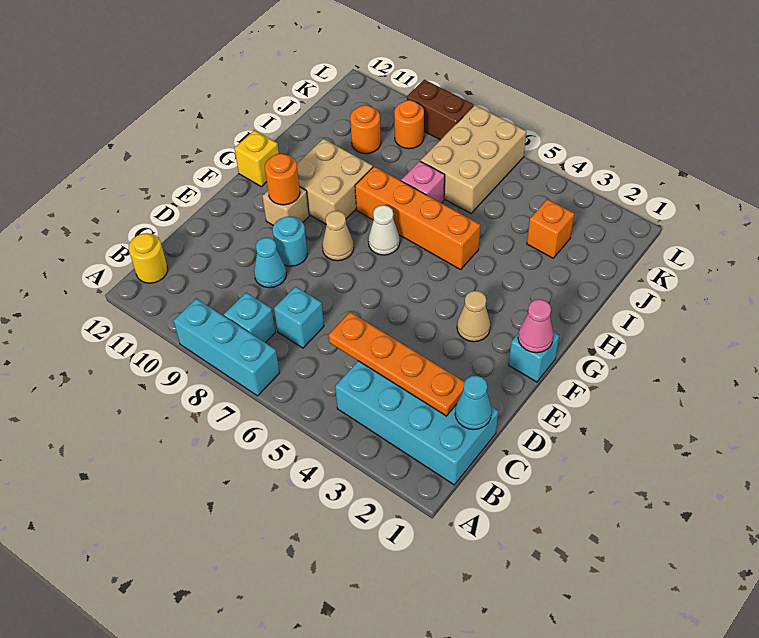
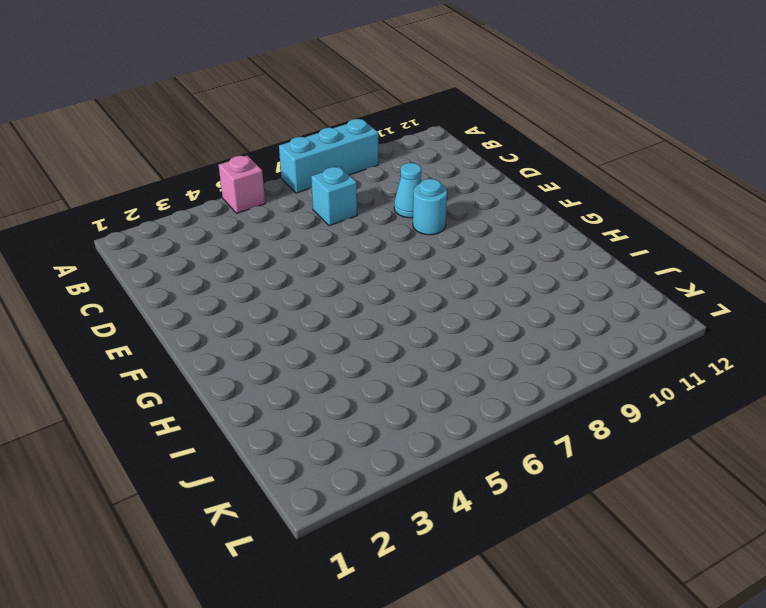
pink 1x1 brick [219,155,265,213] -> pink 1x1 brick moved to [401,161,445,203]
none -> cyan 2x4 brick [335,361,498,485]
none -> cyan 1x1 brick [224,293,275,343]
none -> yellow 1x1 round brick [129,233,168,283]

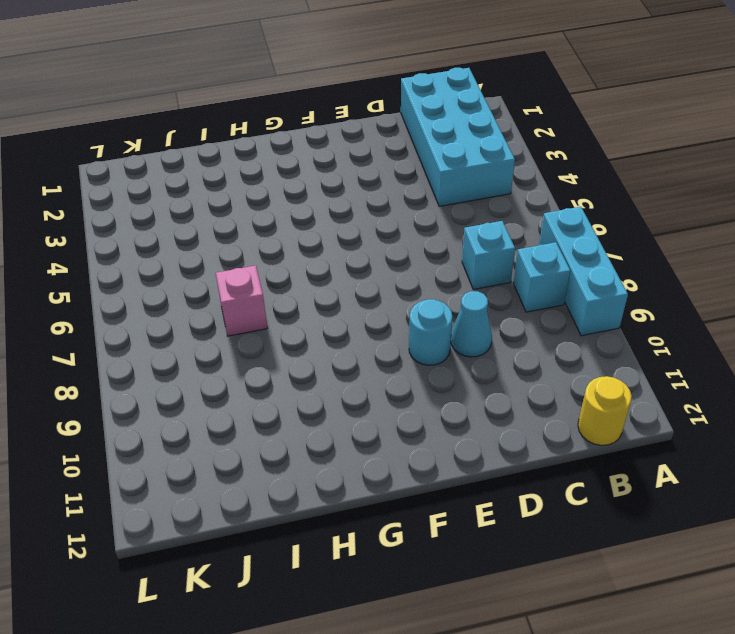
none -> cyan 1x1 brick [509,332,559,382]
none -> tan 1x1 cone [457,291,490,342]
none -> tan 1x1 cone [322,211,354,261]

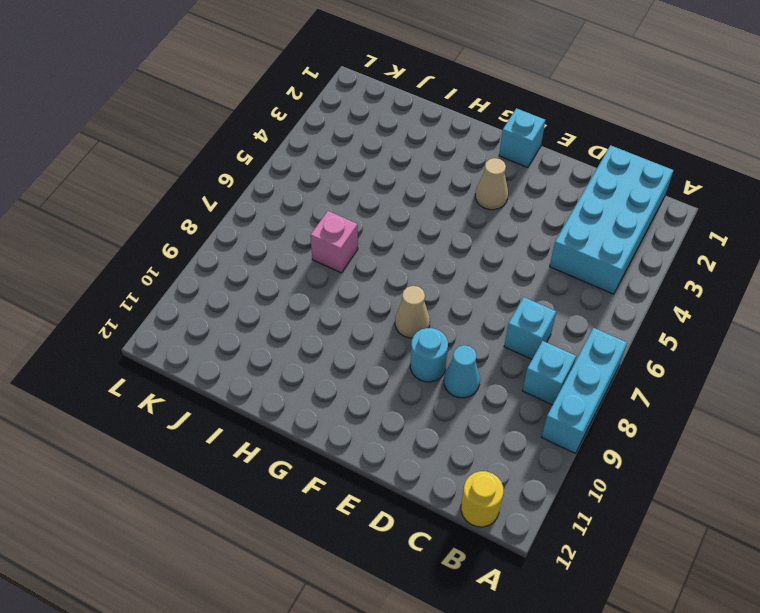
none -> tan 1x1 brick [262,187,309,225]
none -> white 1x1 cone [368,205,400,255]
none -> tan 2x2 brick [297,139,373,224]

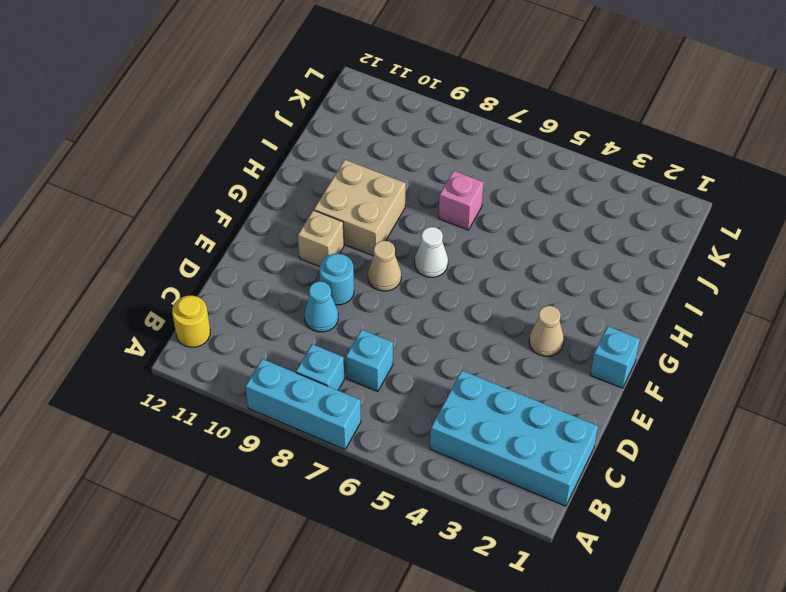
none -> yellow 1x1 brick [234,130,279,187]
none -> orange 1x4 brick [355,166,480,270]
none -> orange 1x1 brick [527,199,574,258]

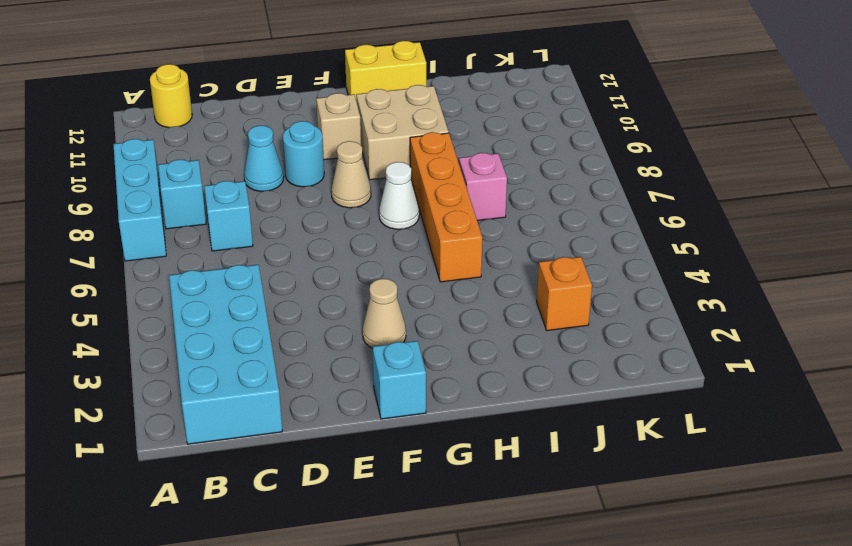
yellow 1x2 brick [345,41,426,102] -> yellow 1x1 brick [234,130,279,187]
none -> tan 2x3 brick [421,105,526,213]
none -> orange 1x1 round brick [350,105,381,154]
none -> orange 1x1 round brick [394,100,424,149]

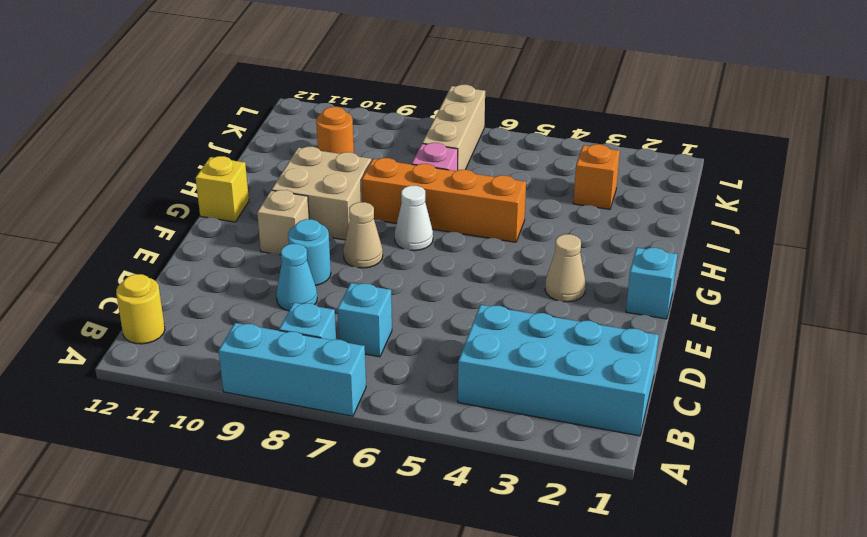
tan 1x3 brick [422,85,485,170] -> tan 2x3 brick [421,105,526,213]
none -> orange 1x1 round brick [394,100,424,149]
none -> brown 1x2 brick [407,80,474,140]
none -> cyan 1x1 cone [455,376,492,430]

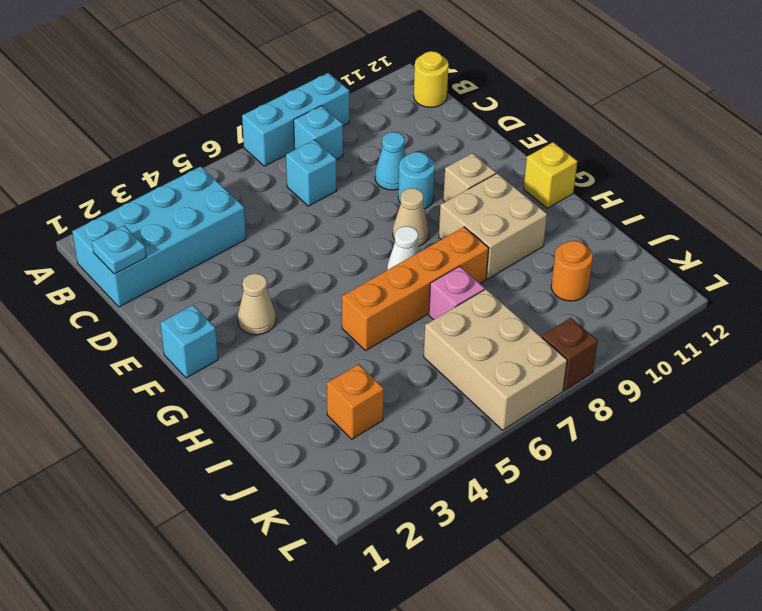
cyan 1x1 plate [92,226,146,274] -> cyan 1x1 cone [455,376,492,430]
brown 1x1 brick [542,318,598,391] -> brown 1x2 brick [407,80,474,140]
none -> orange 1x1 round brick [394,100,424,149]
none -> orange 1x4 plate [329,312,465,416]
none -> pink 1x1 cone [518,299,554,353]

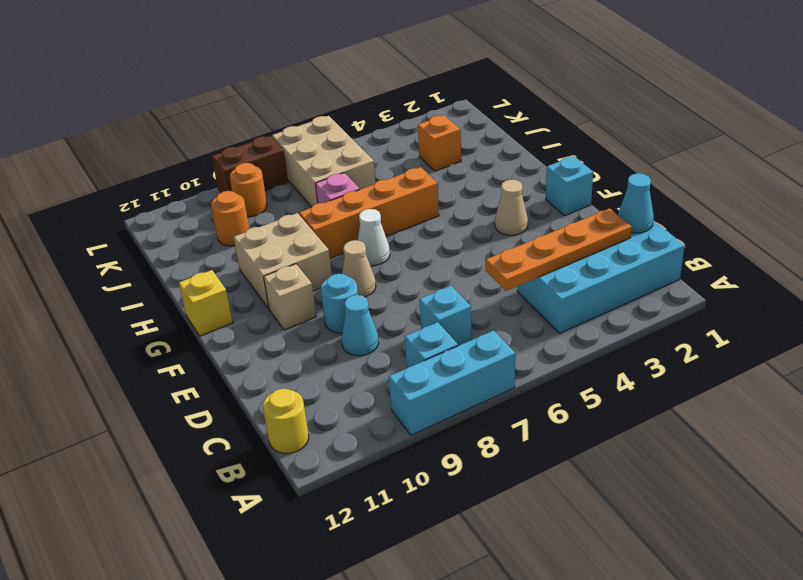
none -> pink 1x1 cone [518,299,554,353]
none -> orange 1x1 round brick [265,154,300,205]

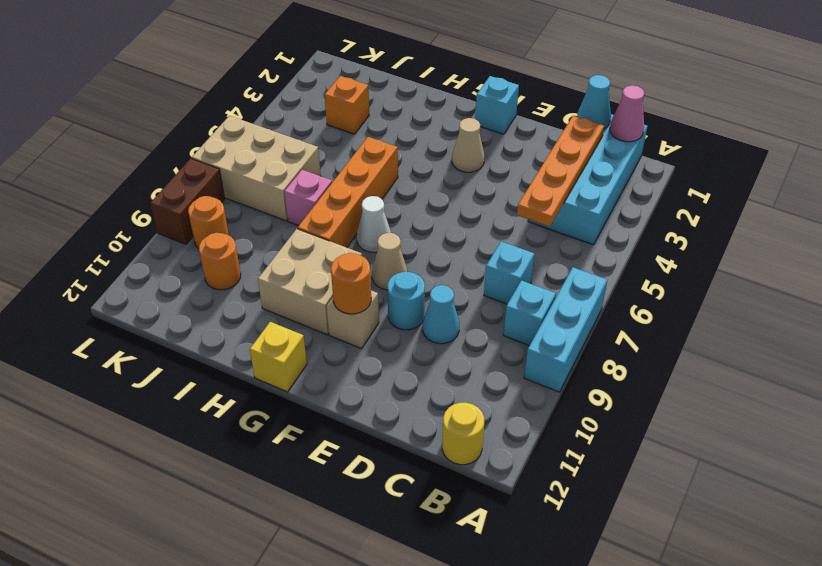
pink 1x1 cone [610,85,644,142] -> pink 1x1 cone moved to [518,299,554,353]

